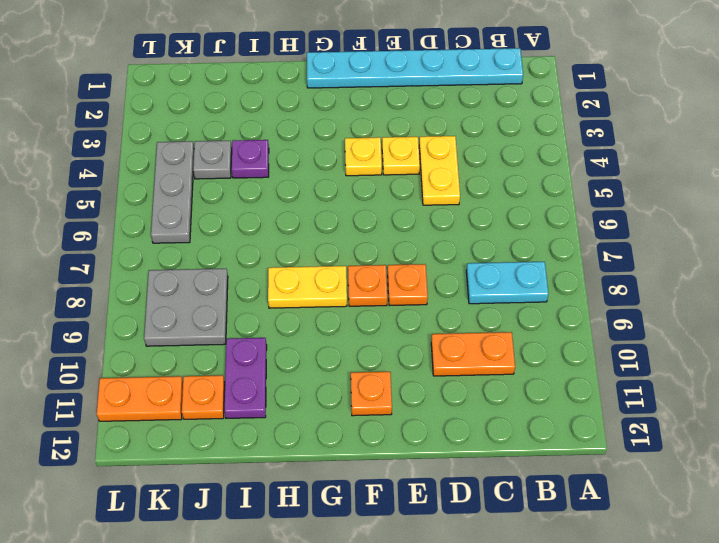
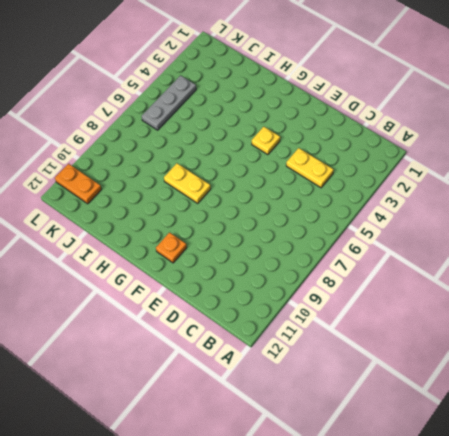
yellow 1x2 plate [286,148,334,188] -> yellow 1x2 plate turned to [419,136,460,205]
none -> cyan 1x6 plate [307,48,523,88]
none -> cyan 1x2 plate [466,262,549,304]
none -> orange 1x2 plate [431,332,515,376]

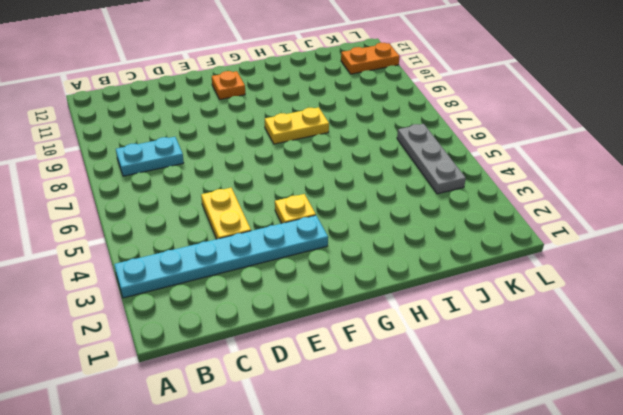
cyan 1x6 plate [114,215,328,298] -> cyan 1x6 plate moved to [307,48,523,88]
none -> orange 1x2 plate [431,332,515,376]
none -> yellow 1x1 plate [382,137,420,175]
none -> orange 1x1 plate [388,264,428,306]

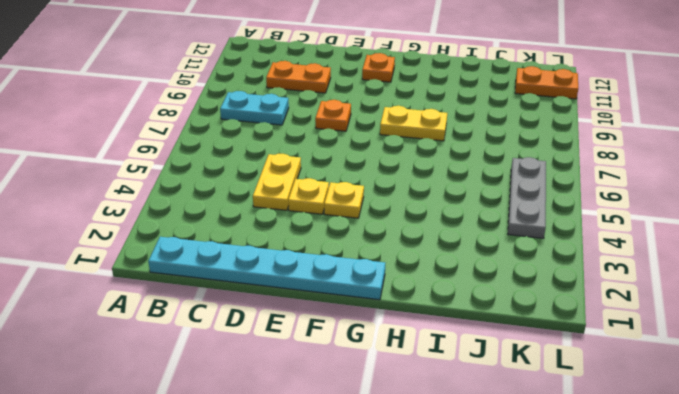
none -> orange 1x1 plate [348,265,387,306]
none -> purple 1x1 plate [231,140,269,178]
none -> purple 1x2 plate [224,338,267,418]

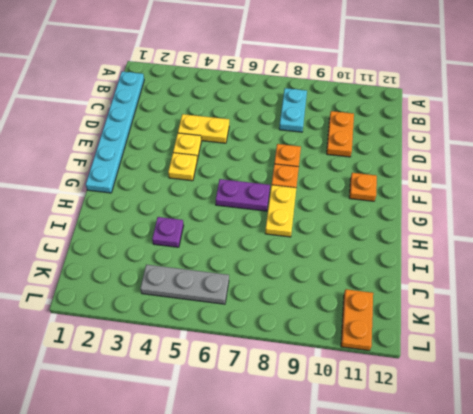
purple 1x2 plate [216,179,270,211] -> purple 1x2 plate moved to [224,338,267,418]
none -> grey 1x1 plate [193,141,232,179]
none -> grey 2x2 plate [144,269,228,346]
none -> orange 1x1 plate [182,375,225,419]

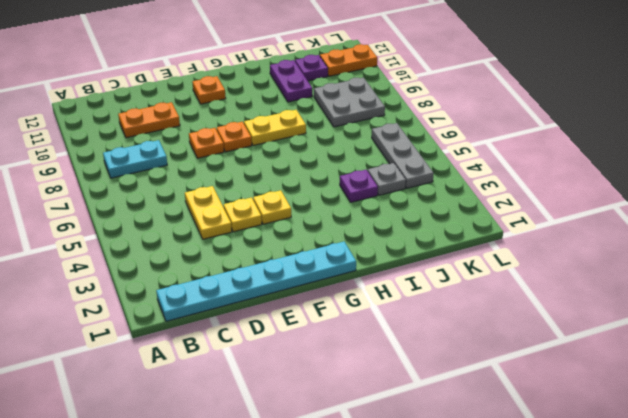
purple 1x1 plate [295,55,328,81] -> orange 1x1 plate [182,375,225,419]

